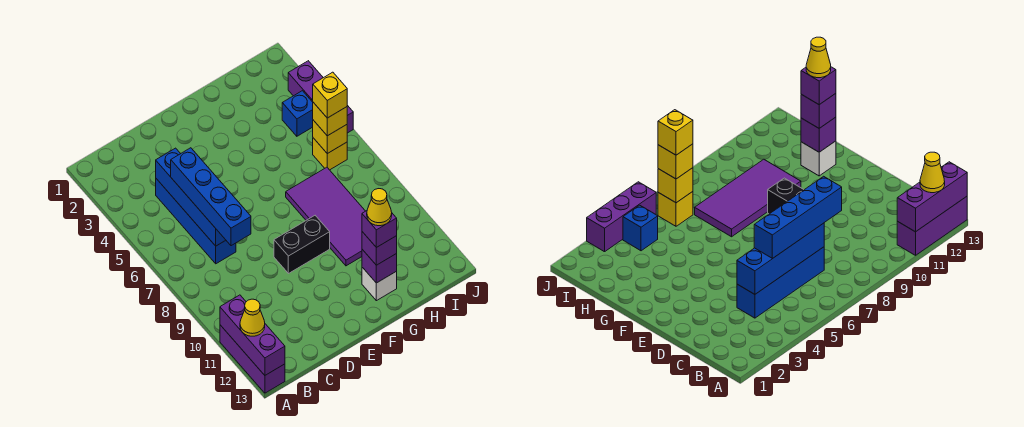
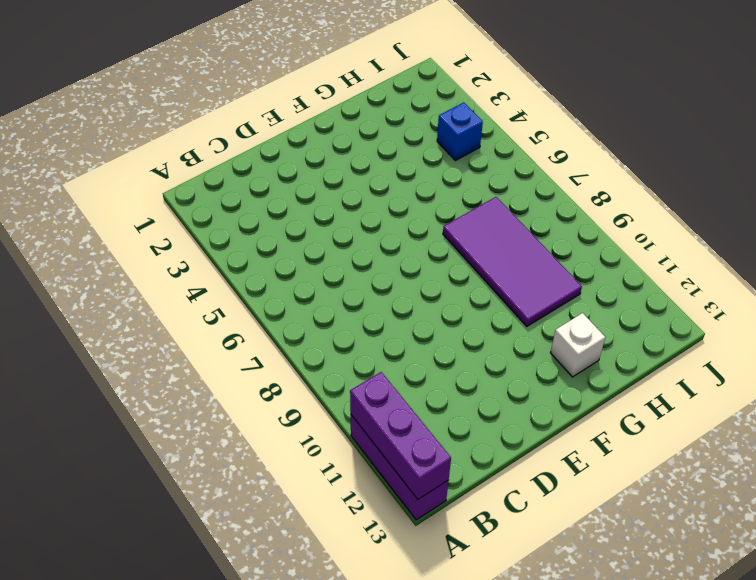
none -> blue 1x4 brick [156,179,236,264]
none -> black 1x2 brick [274,216,330,274]
none -> yellow 1x1 brick [313,138,347,170]

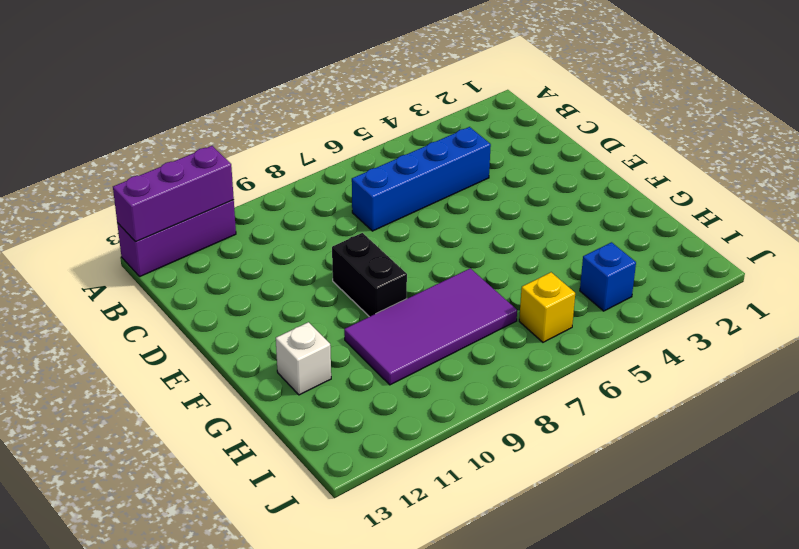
none -> purple 1x3 brick [288,61,353,133]
none -> blue 1x4 brick [156,148,226,246]
none -> purple 1x1 brick [362,249,397,283]

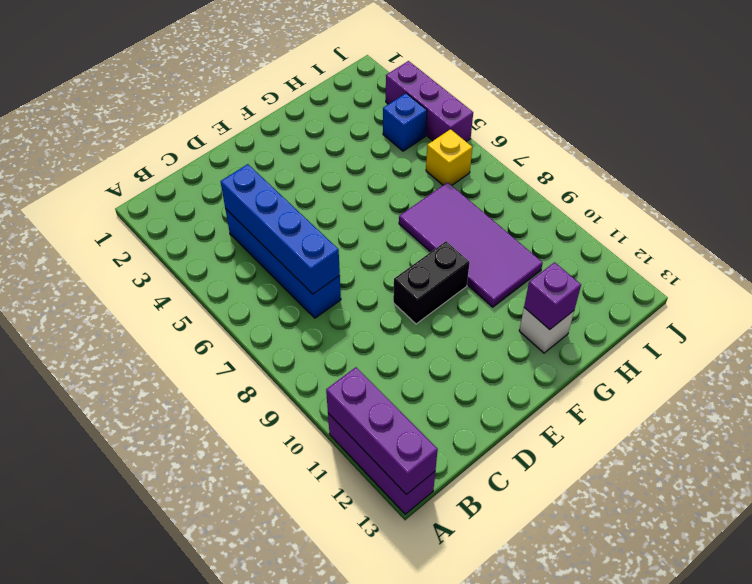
none -> yellow 1x1 brick [313,120,347,154]
none -> yellow 1x1 cone [240,299,265,336]
none -> blue 1x4 brick [171,148,251,246]

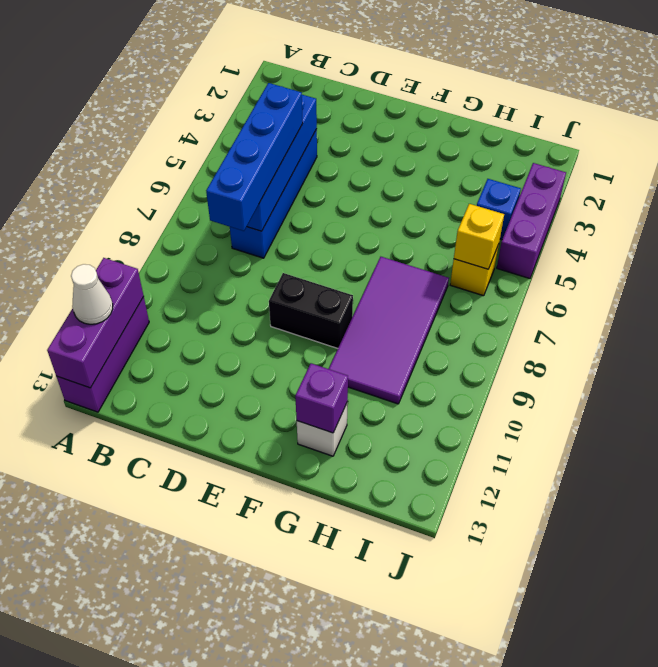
white 1x1 cone [71,264,113,324] -> yellow 1x1 cone [240,299,265,336]
none -> purple 1x1 brick [362,232,397,265]
none -> yellow 1x1 brick [313,102,347,136]
none -> purple 1x1 brick [362,211,397,248]

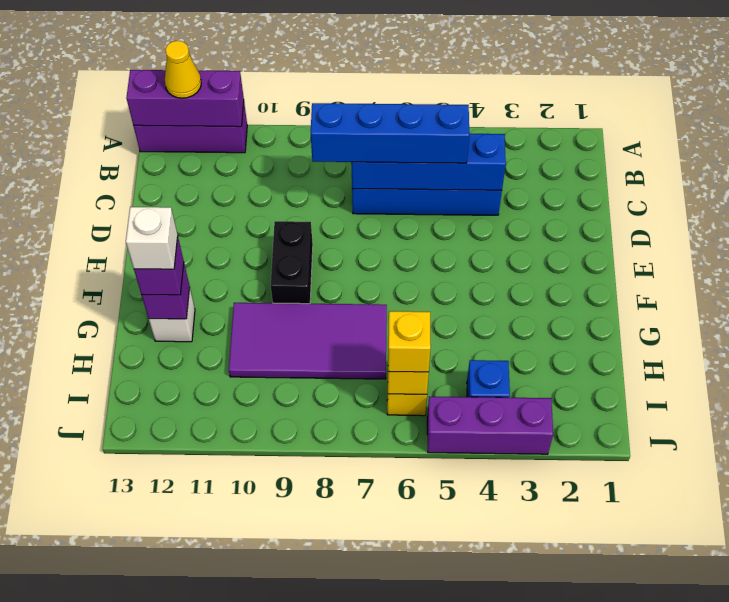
white 1x1 brick [126,207,178,269] -> purple 1x1 brick [362,211,397,248]
none -> yellow 1x1 brick [313,72,347,118]
none -> yellow 1x1 cone [367,189,392,226]

